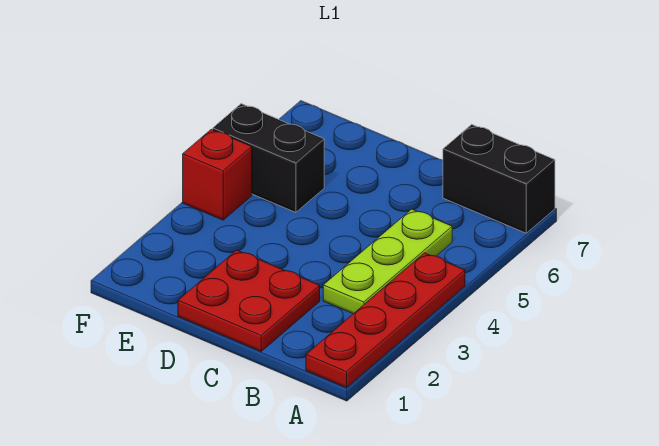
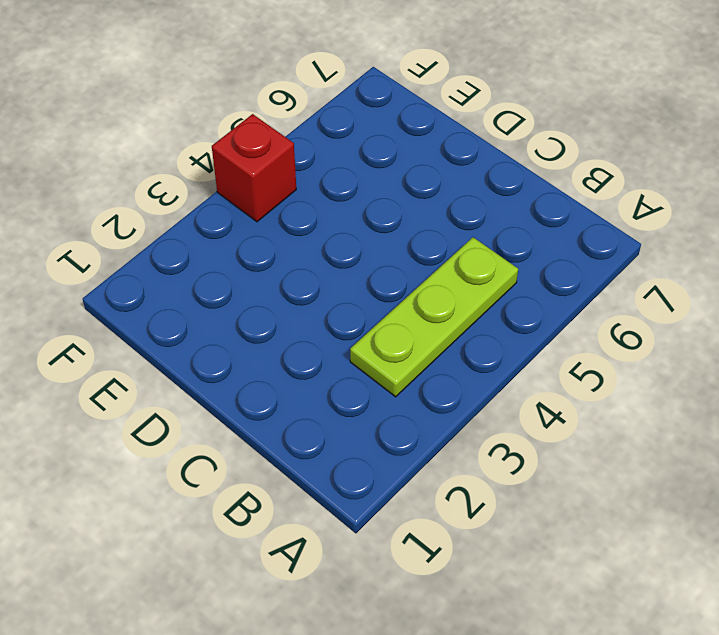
none -> red 1x4 plate [306,253,465,388]
none -> black 1x2 brick [443,124,555,233]

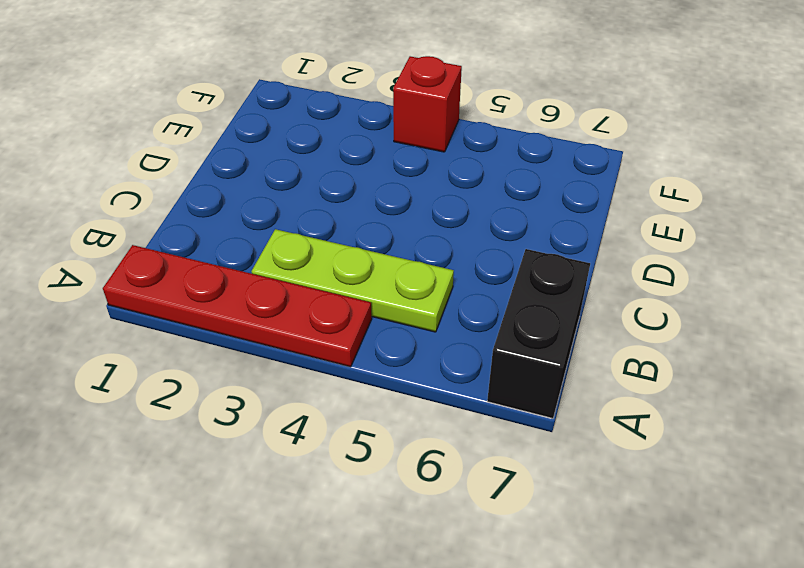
none -> red 2x2 plate [178,250,320,351]
none -> black 1x2 brick [213,104,324,213]

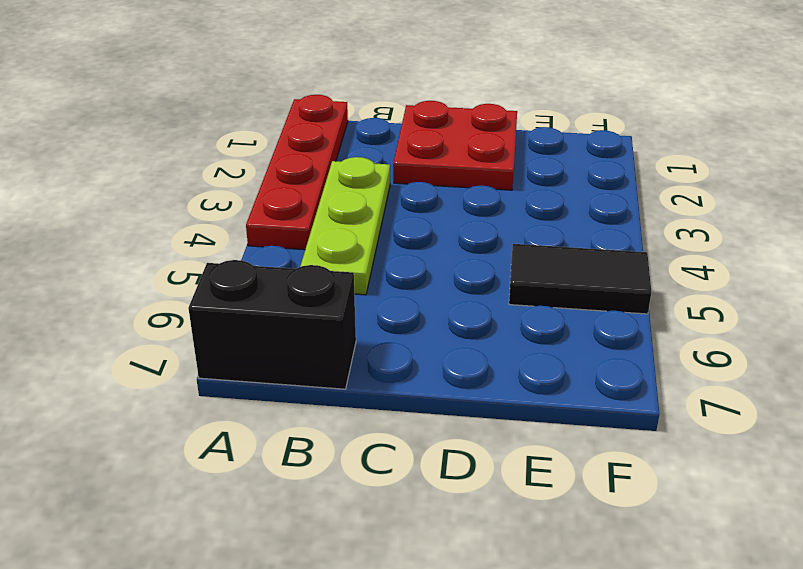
black 1x2 tile [509,244,651,314] -> black 1x2 brick [213,104,324,213]
none -> red 1x1 brick [183,129,252,220]

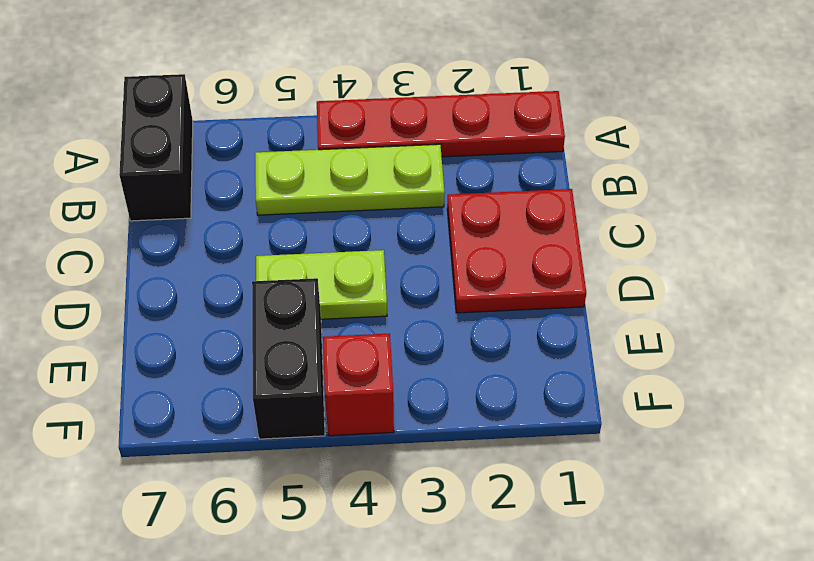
lime 1x2 plate [256,250,387,319] -> none

